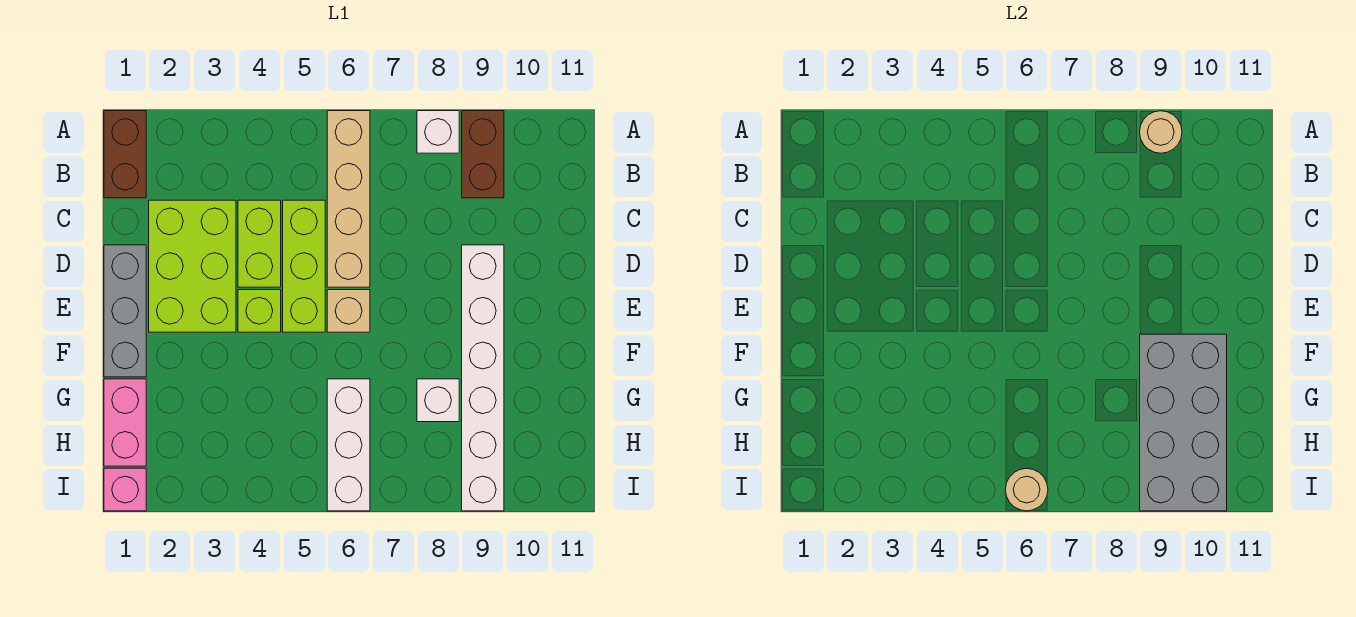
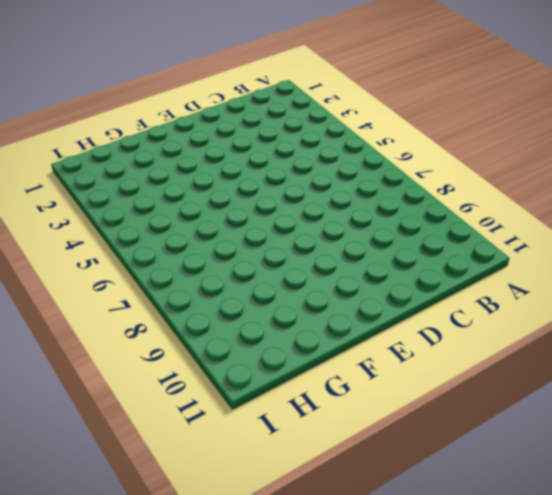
none -> brown 1x2 brick [104,111,146,198]
none -> tan 1x4 brick [327,111,370,287]
none -> white 1x1 brick [417,111,459,153]

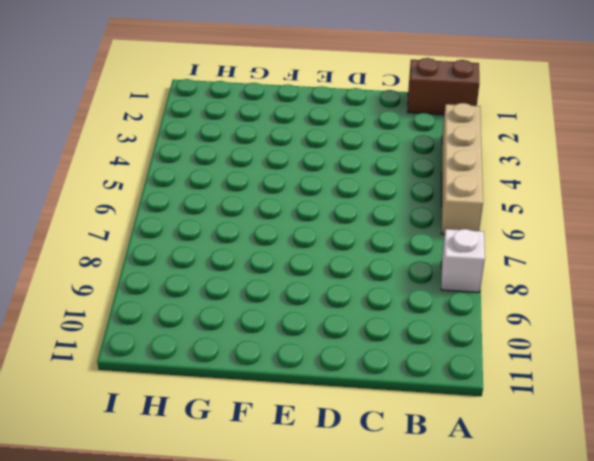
tan 1x4 brick [441,103,483,234] -> tan 1x4 brick turned to [327,111,370,287]
none -> brown 1x2 brick [462,111,504,198]
none -> lime 2x3 brick [149,200,236,332]
none -> lime 1x2 brick [238,200,281,287]

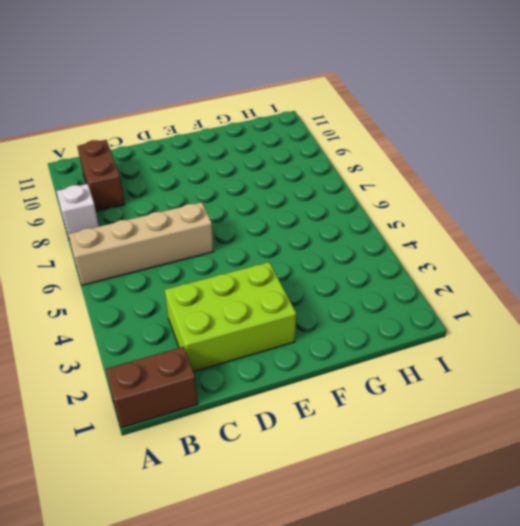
brown 1x2 brick [77,140,125,211] -> brown 1x2 brick turned to [462,111,504,198]
none -> lime 1x2 brick [238,200,281,287]
none -> lime 1x3 brick [283,200,325,332]
none -> grey 1x3 brick [104,245,146,377]

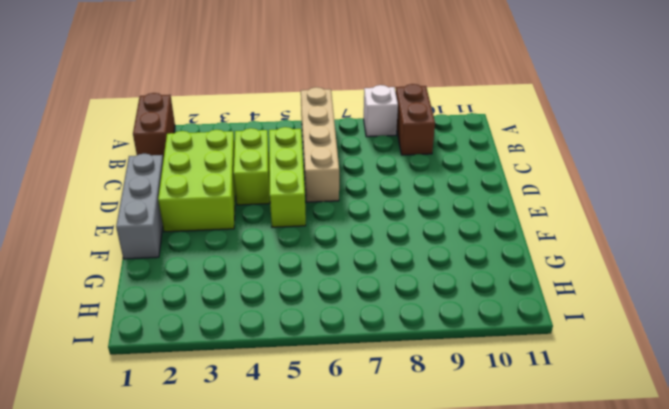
none -> white 1x6 brick [462,245,504,511]
none -> lime 1x1 brick [238,290,281,332]
none -> tan 1x1 brick [327,290,370,332]

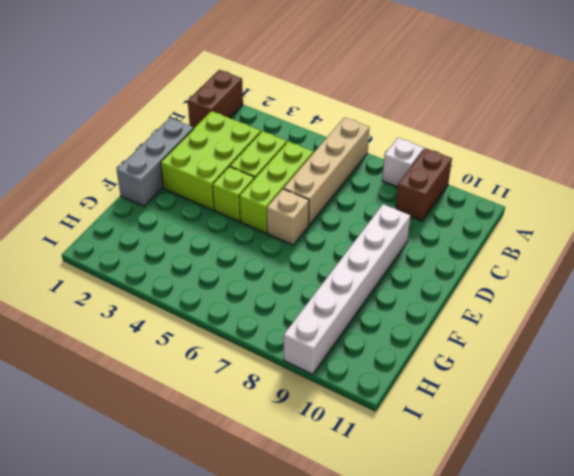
none -> pink 1x2 brick [104,379,146,466]
none -> white 1x3 brick [327,379,370,511]
none -> white 1x1 brick [417,379,459,422]

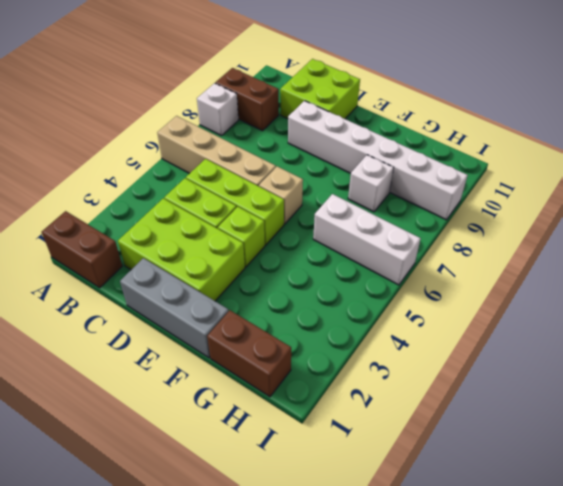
lime 2x2 brick [280,59,360,119] -> none
brown 1x2 brick [207,310,291,397] -> pink 1x2 brick [104,379,146,466]
none -> pink 1x1 brick [104,468,146,511]
none -> tan 1x1 round brick [1140,111,1182,153]
none -> grey 2x4 brick [1140,334,1227,511]

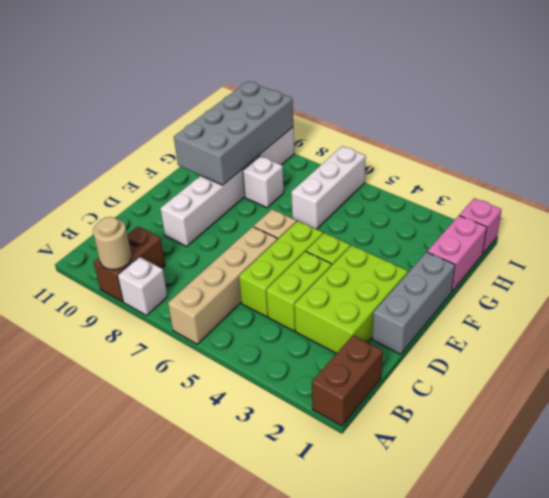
none -> tan 1x1 round brick [1005,468,1048,511]

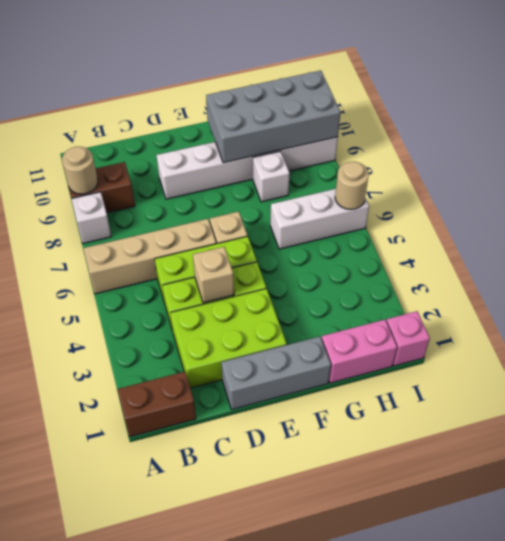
tan 1x1 brick [193,247,234,303] -> none

